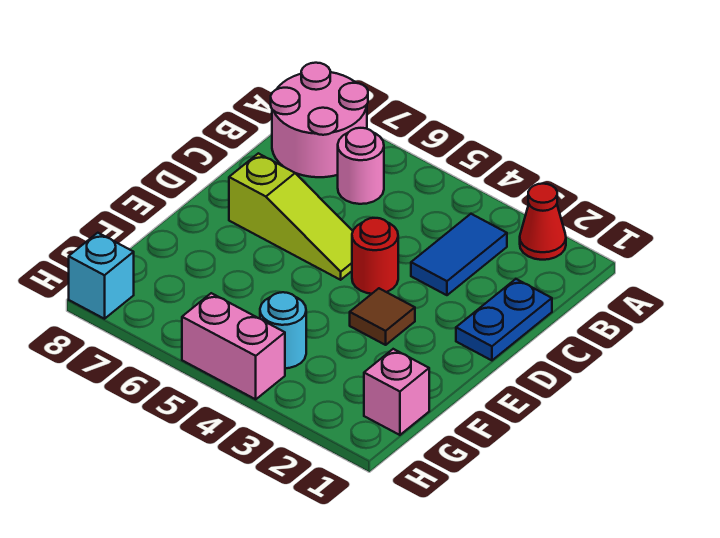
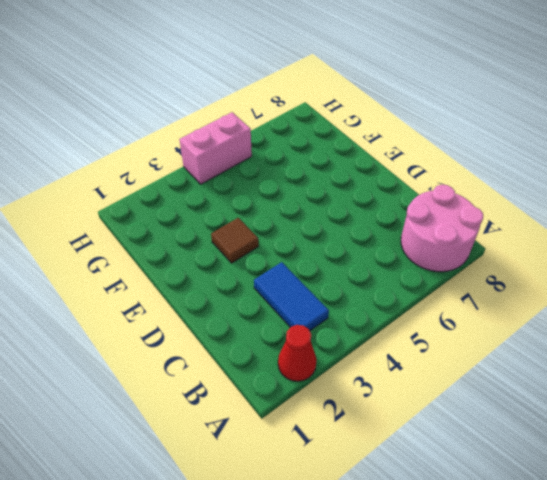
none -> pink 1x1 round brick [338,128,384,204]
none -> blue 1x2 plate [456,279,552,360]
none -> red 1x1 round brick [352,218,398,294]

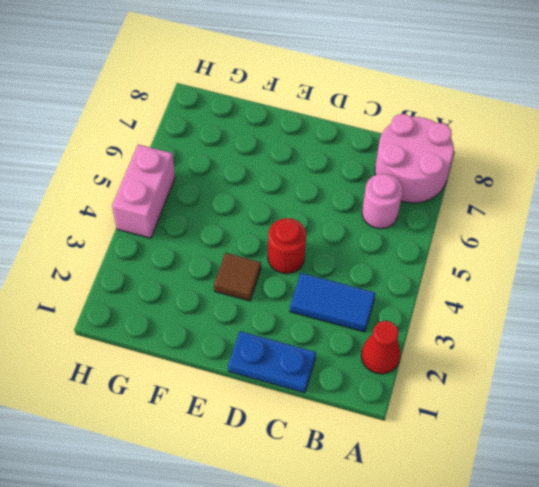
none -> lime 1x3 slope [229,153,353,280]
none -> pink 1x1 brick [364,349,429,435]
none -> cyan 1x1 round brick [260,292,306,368]

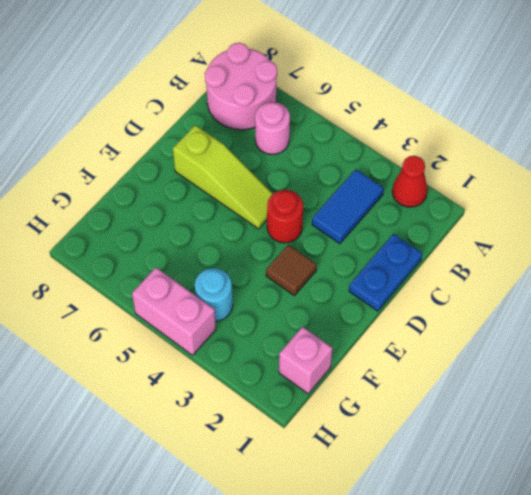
none -> cyan 1x1 brick [69,233,134,319]

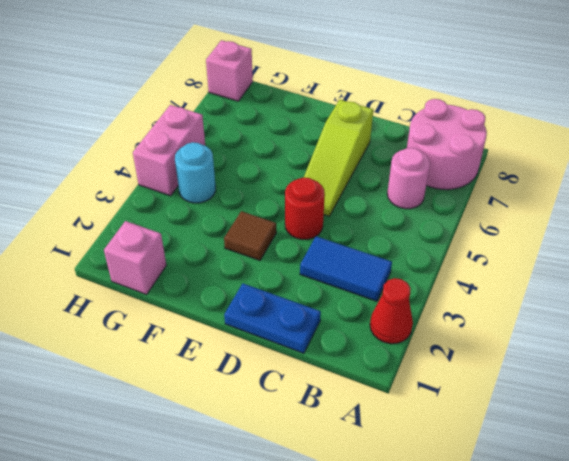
pink 1x1 brick [206,40,253,101] -> cyan 1x1 brick [69,233,134,319]

